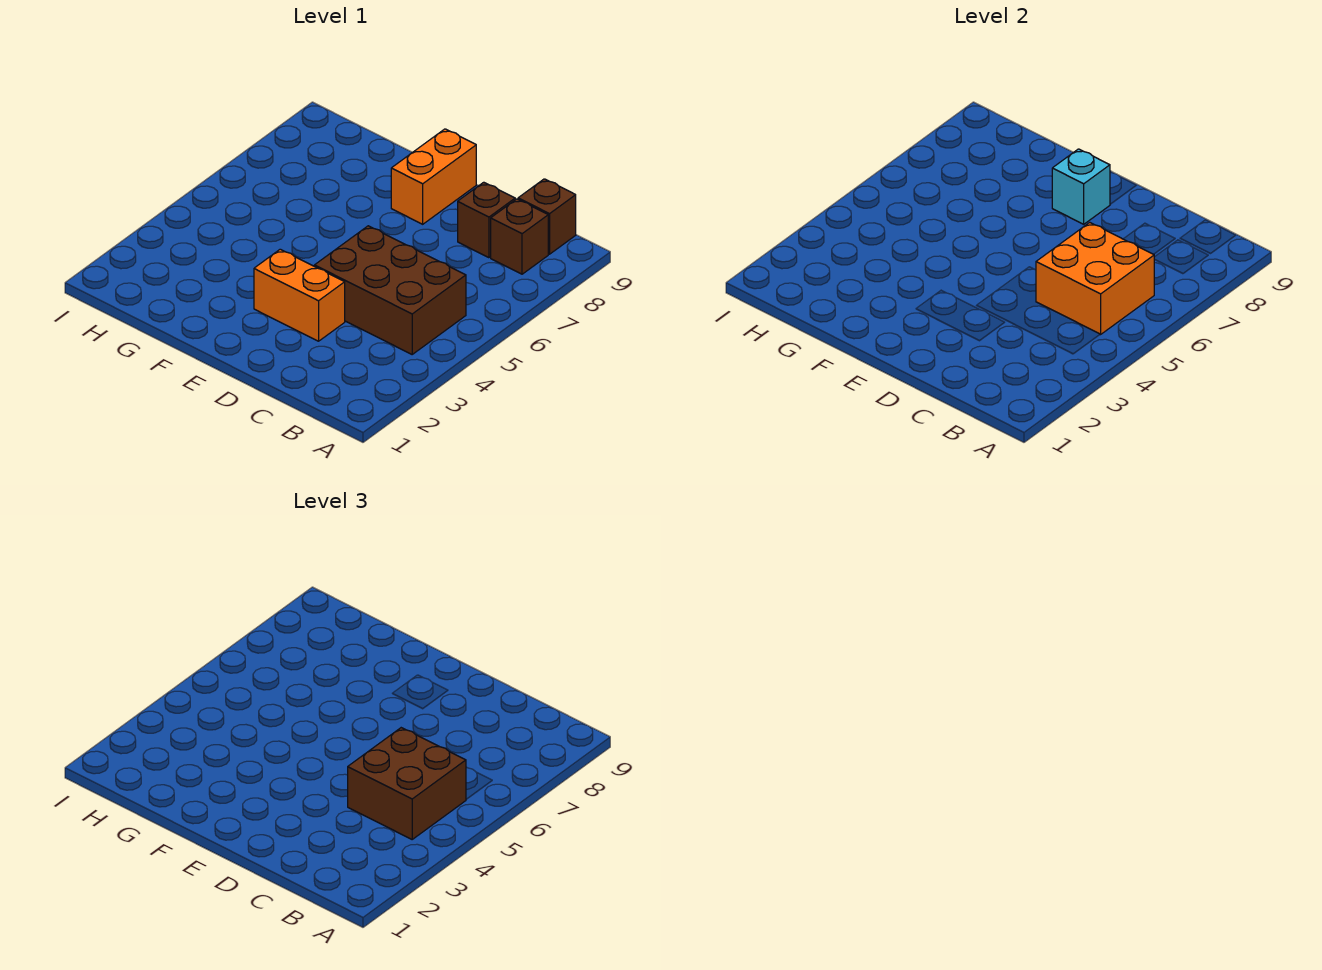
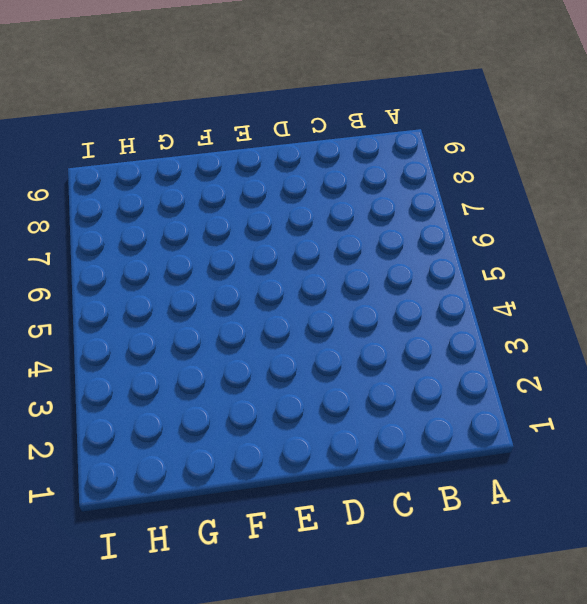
none -> brown 2x3 brick [314,226,466,354]
none -> brown 1x1 brick [491,199,548,274]

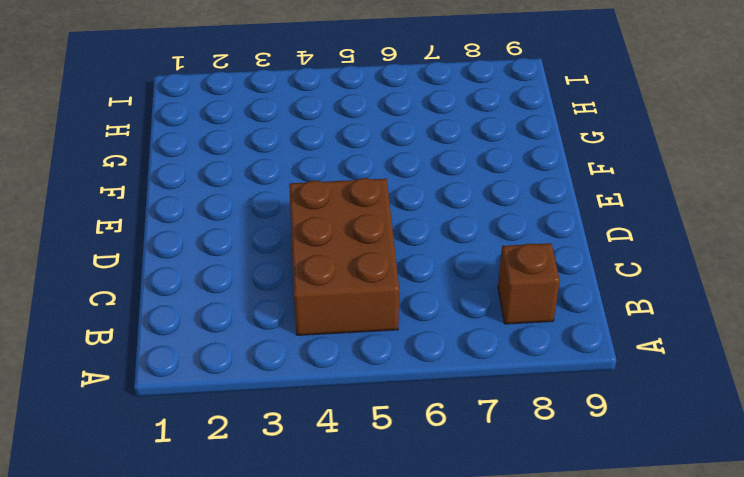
none -> brown 1x1 brick [518,179,576,254]
none -> brown 1x1 brick [458,182,515,258]

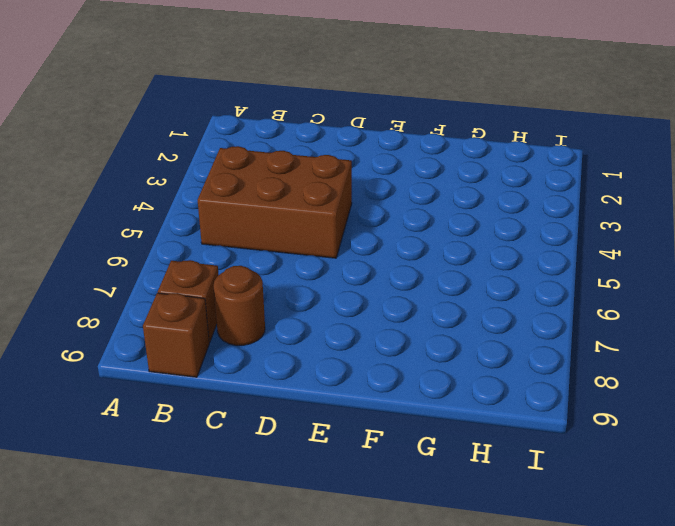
brown 1x1 round brick [214,266,265,345] -> brown 1x1 brick [458,182,515,258]
none -> orange 1x2 brick [254,249,345,341]
none -> orange 1x2 brick [391,129,476,224]

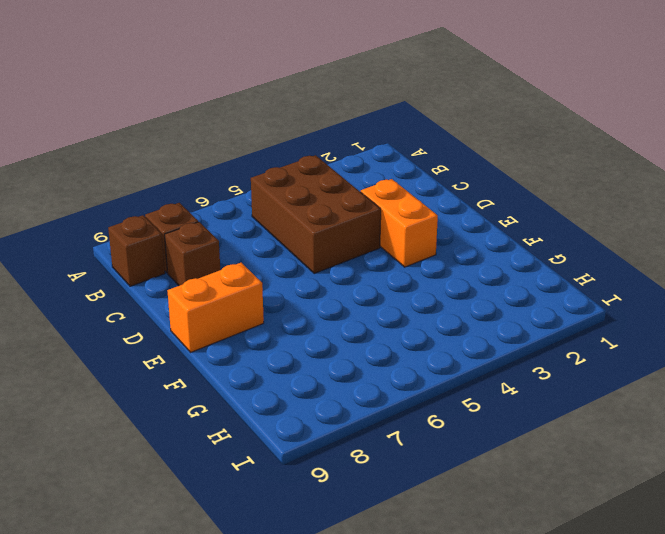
none -> orange 2x2 brick [1036,223,1155,334]
none -> cyan 1x1 brick [1052,149,1110,224]

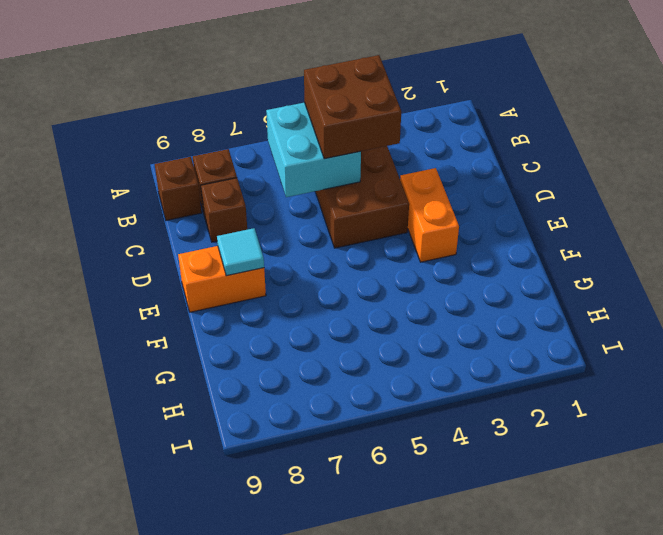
cyan 2x2 brick [266,102,361,197] -> orange 2x2 brick [1036,223,1155,334]
cyan 1x1 tile [217,228,264,276] -> cyan 1x1 brick [1052,149,1110,224]

